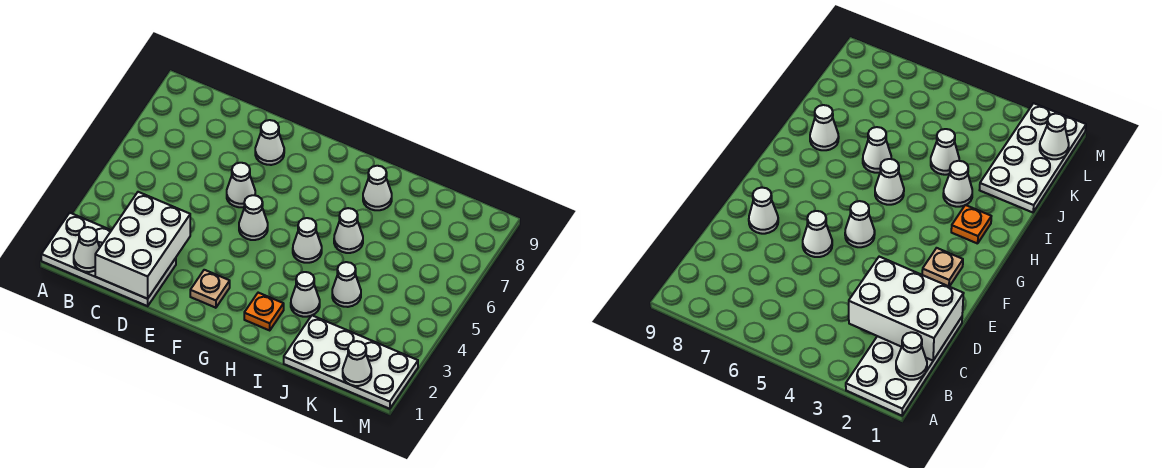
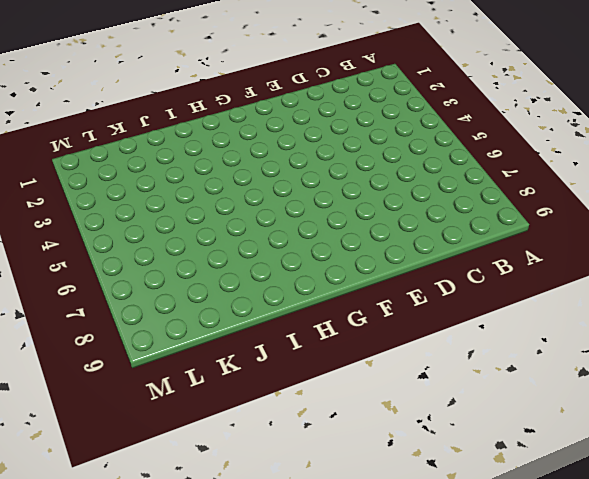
none -> white 2x4 plate [41,213,176,306]
none -> white 1x1 cone [227,163,255,207]
none -> white 1x1 cone [255,120,284,165]

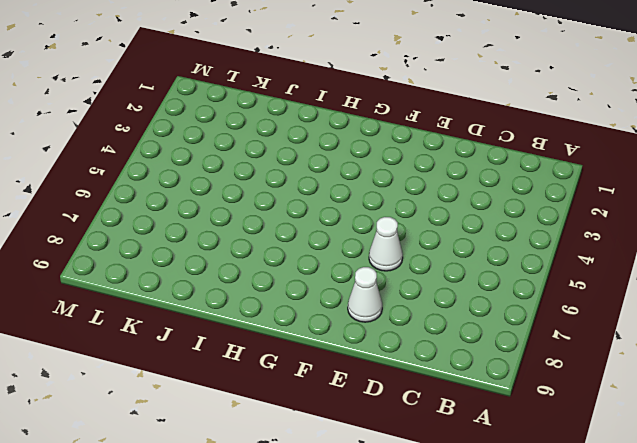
none -> white 2x4 plate [41,213,176,306]
none -> tan 1x1 plate [190,270,230,308]
none -> white 1x1 cone [239,195,268,240]

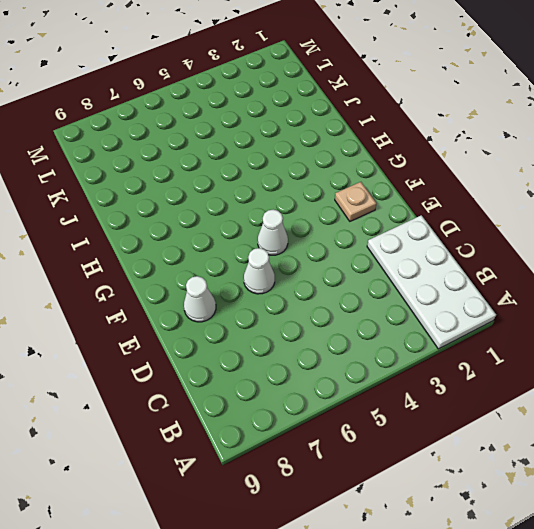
none -> orange 1x1 plate [244,293,284,330]
none -> white 1x1 cone [293,218,322,263]
none -> white 1x1 cone [291,272,320,317]

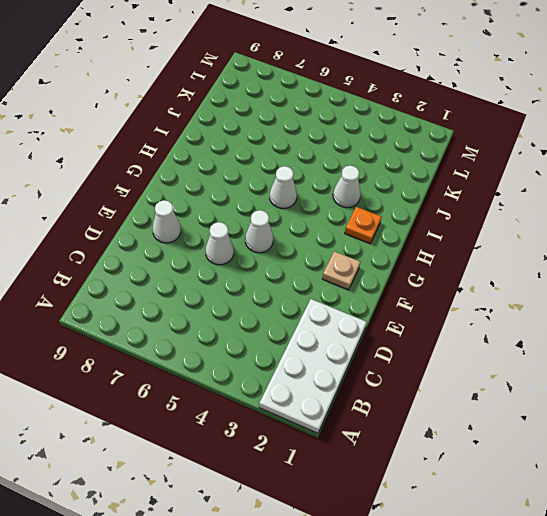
none -> white 1x1 cone [334,208,363,253]
none -> white 1x1 cone [363,166,392,210]
none -> white 2x4 plate [284,315,418,409]

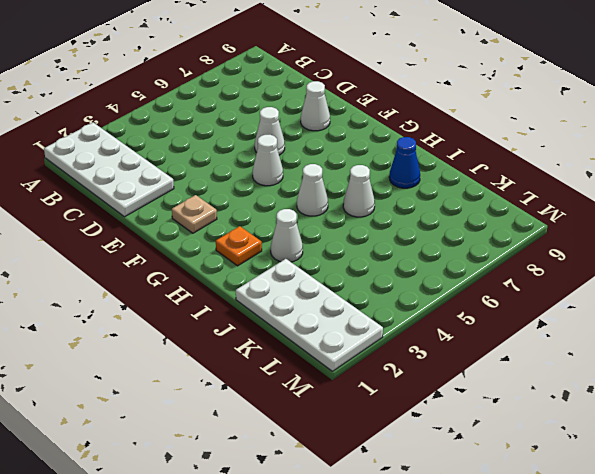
blue 1x1 cone [389,137,420,188] -> white 1x1 cone [363,166,392,210]
none -> white 1x1 cone [332,262,361,307]
none -> white 1x1 cone [74,227,100,272]
none -> white 2x3 brick [95,192,190,299]

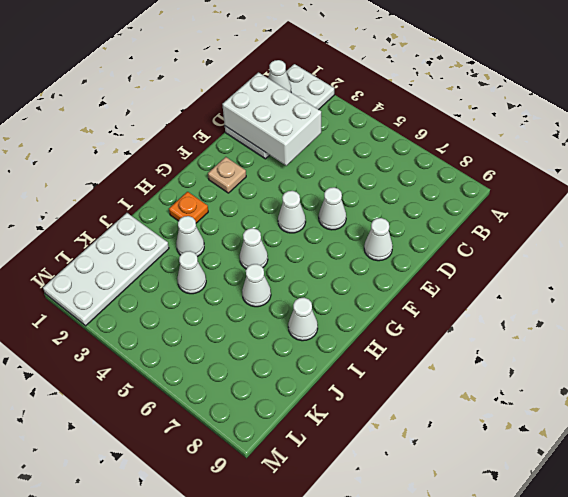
none -> white 1x1 cone [343,341,371,386]

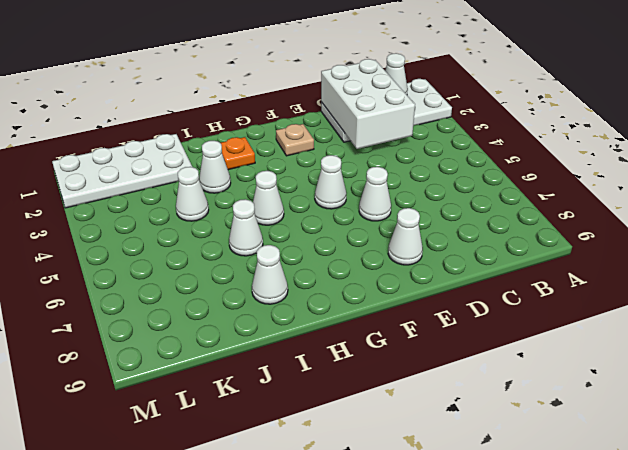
none -> white 1x1 cone [343,341,371,386]

